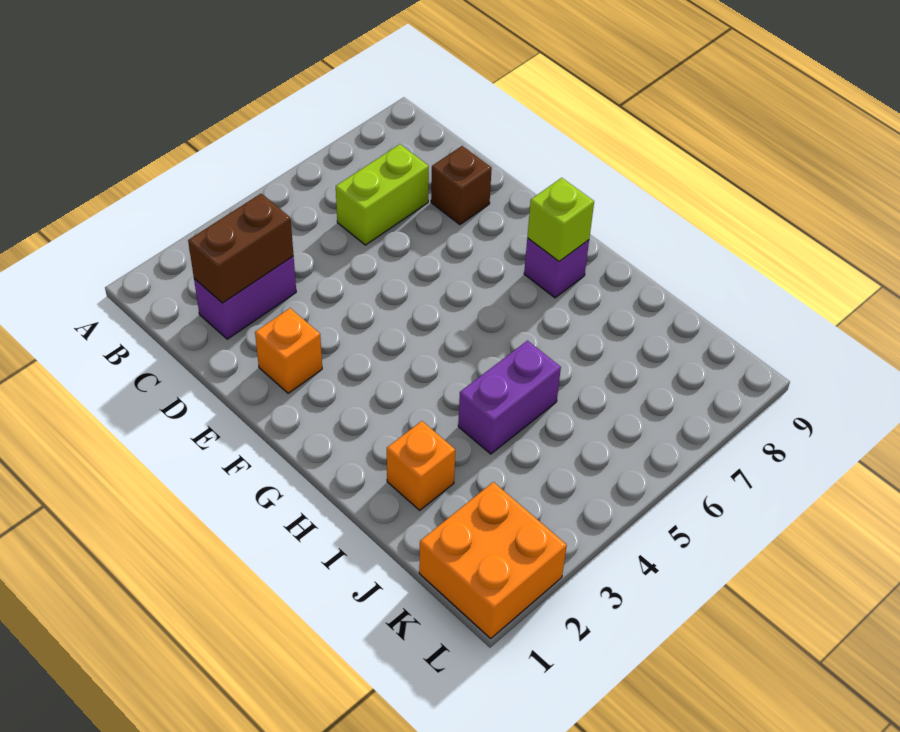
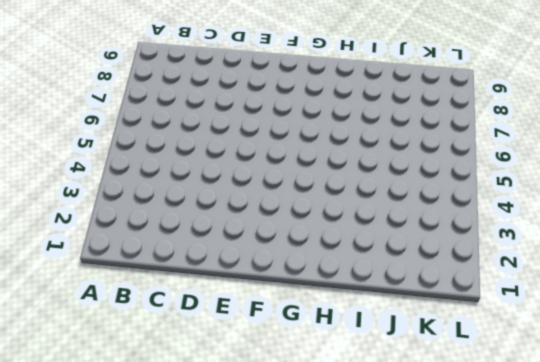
none -> purple 1x2 brick [194,256,296,339]
none -> lime 1x2 brick [336,144,429,245]

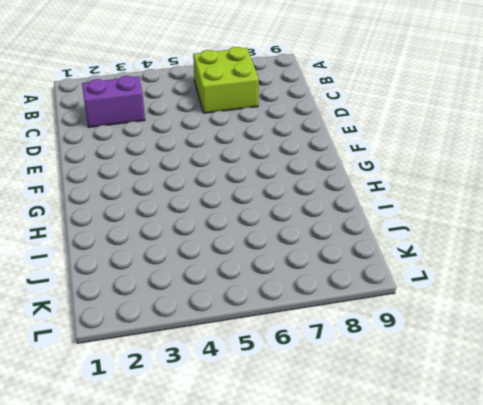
lime 2x2 brick [193,47,259,113] -> lime 1x2 brick [336,144,429,245]
none -> brown 1x1 brick [431,146,492,225]
none -> orange 1x1 brick [255,308,322,393]

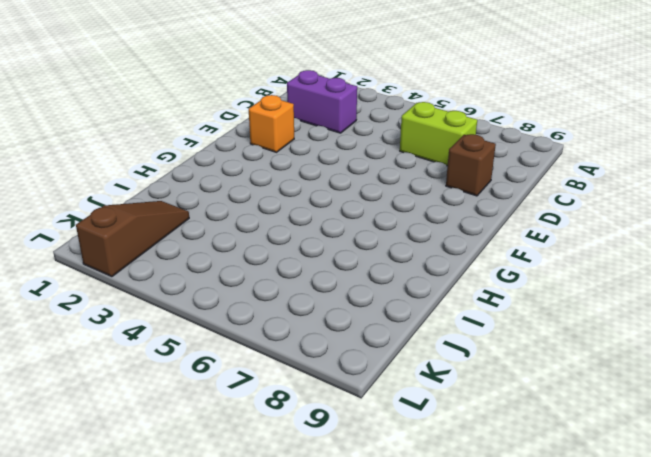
brown 1x3 slope [76,201,189,277] -> orange 2x2 brick [419,482,567,638]
none -> purple 1x1 brick [524,238,589,298]
none -> orange 1x1 brick [387,421,455,510]

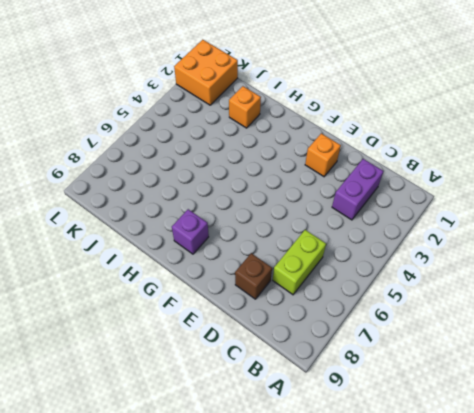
none -> purple 1x2 brick [458,341,561,454]
none -> brown 1x2 brick [188,194,294,303]

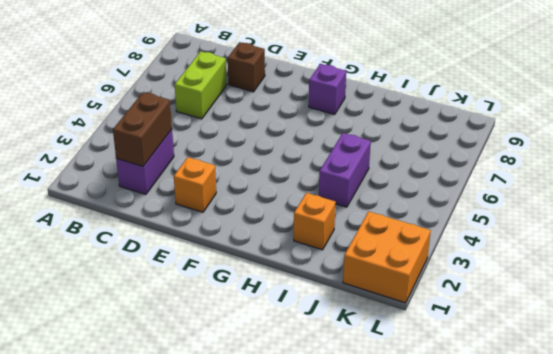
none -> lime 1x1 brick [527,178,594,261]

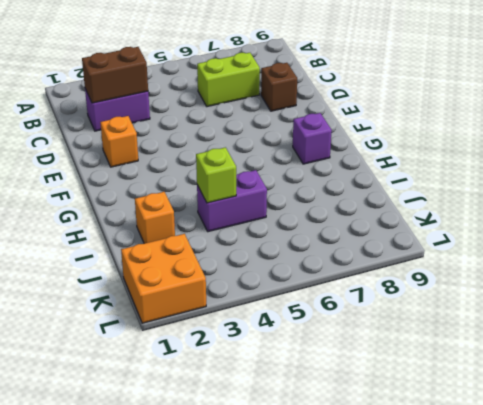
lime 1x1 brick [196,147,236,203] -> lime 1x1 brick moved to [527,178,594,261]

